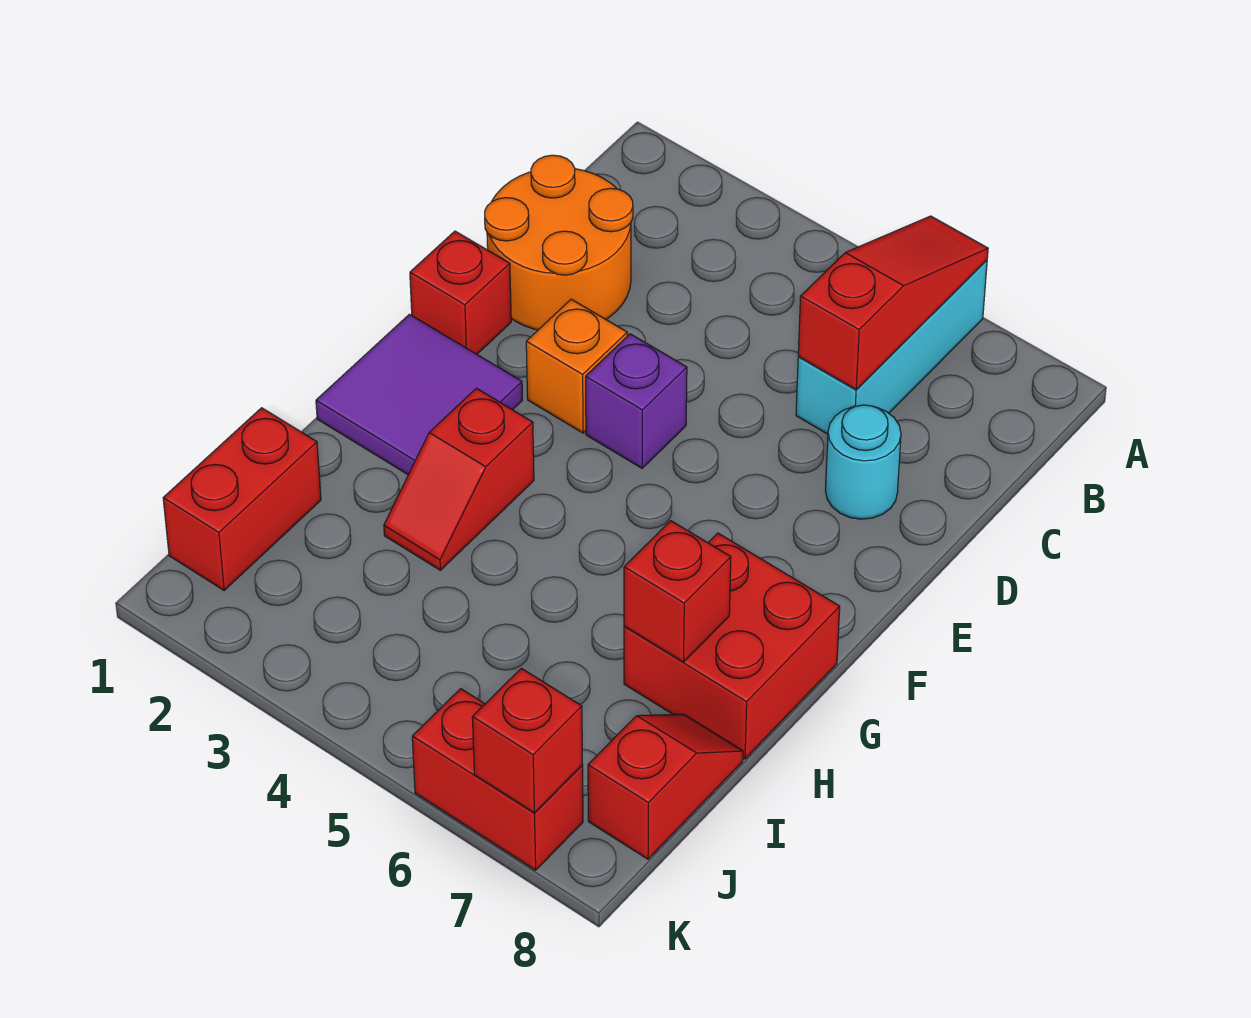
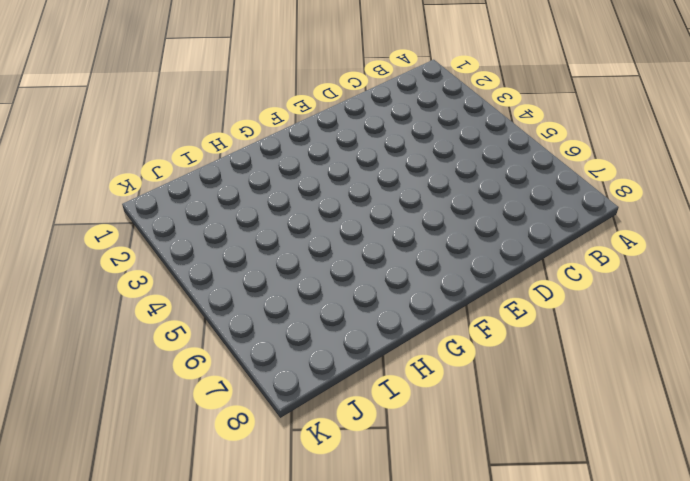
none -> cyan 1x3 brick [796,260,987,434]
none -> orange 2x2 round brick [485,155,633,330]
none -> cyan 1x1 round brick [825,405,901,519]

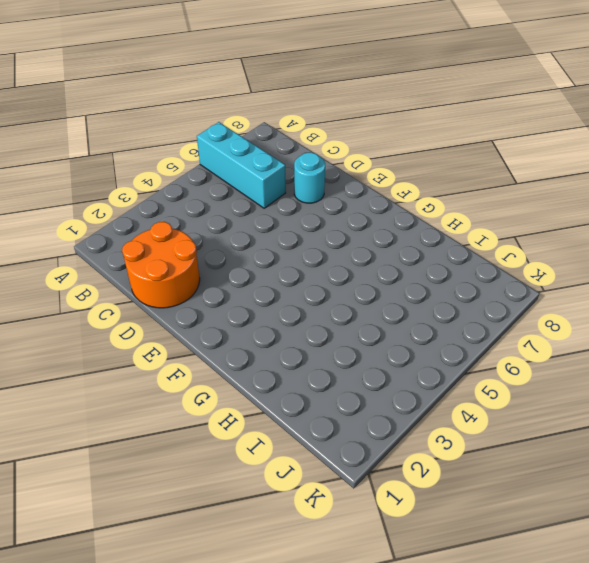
none -> red 1x1 brick [410,231,511,354]
none -> orange 1x1 brick [526,299,627,433]
none -> purple 1x1 brick [586,334,687,468]

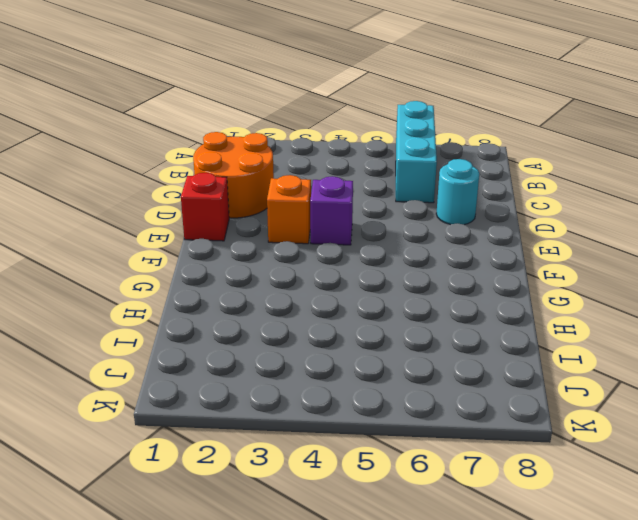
none -> purple 2x2 tile [316,314,522,475]
none -> red 1x2 slope [384,388,534,570]
none -> red 2x2 brick [624,533,840,759]

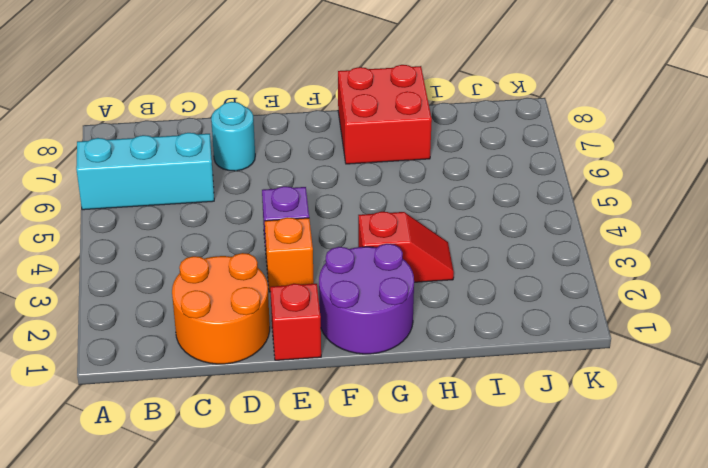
purple 2x2 round brick [319,244,414,354] -> purple 2x2 tile [316,314,522,475]
none -> red 1x2 brick [163,408,321,590]
none -> red 1x2 slope [588,714,743,859]
none -> red 1x2 brick [412,689,583,870]

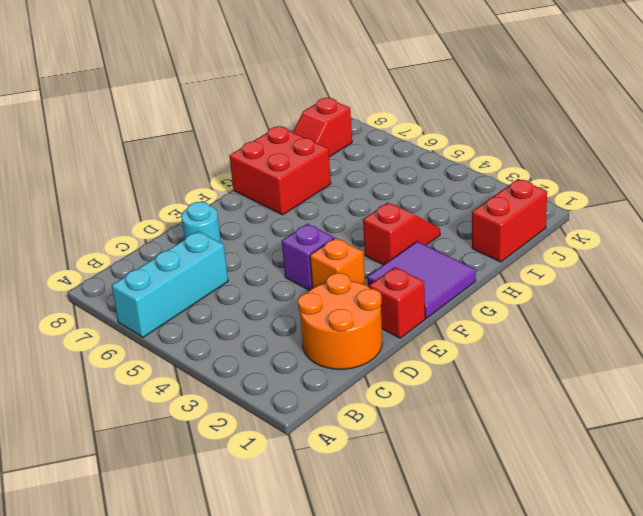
none -> red 1x2 brick [412,689,583,870]
none -> red 1x3 slope [798,216,988,390]
none -> red 1x1 brick [624,521,731,662]

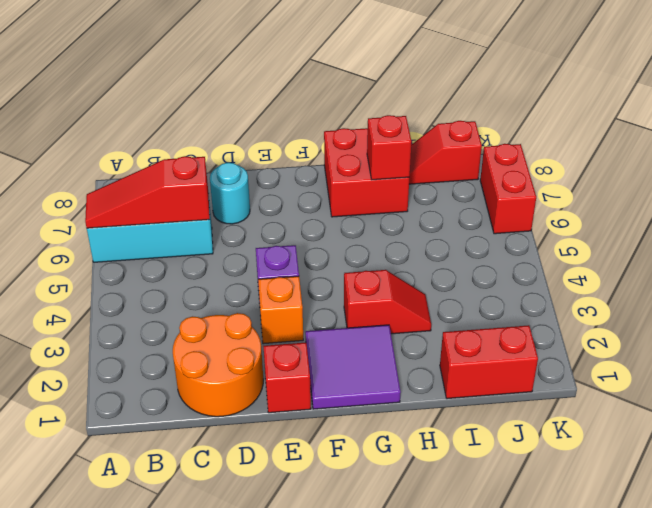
none -> red 1x1 brick [472,668,583,813]

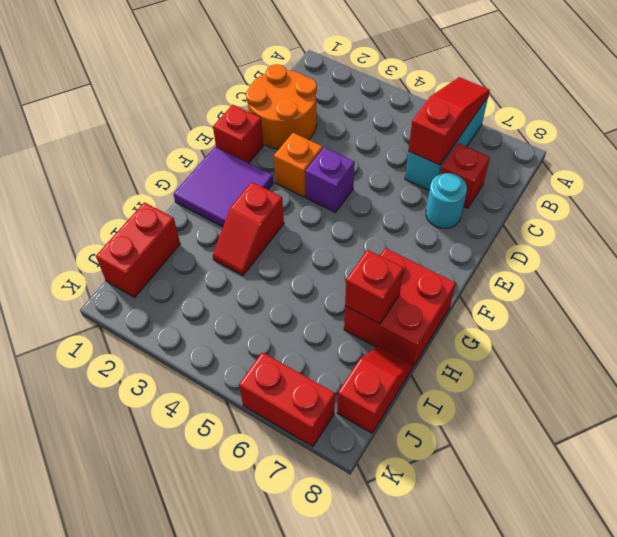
red 1x1 brick [440,143,490,208] -> red 1x1 brick moved to [472,668,583,813]

